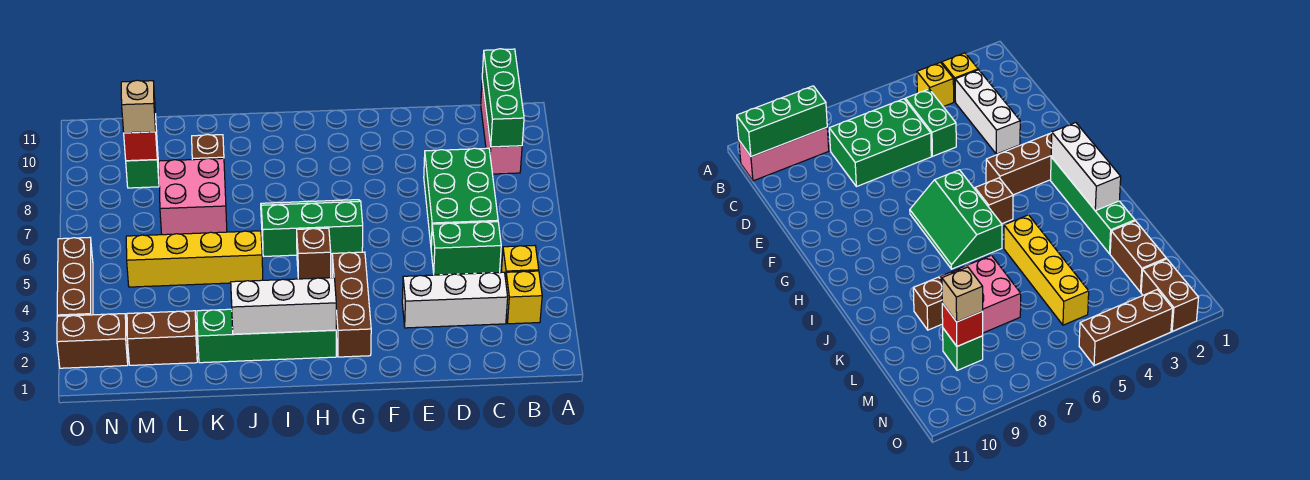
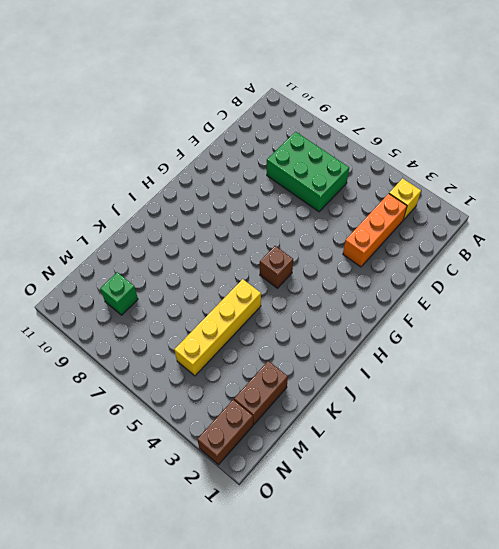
orange 1x3 brick [343,194,407,267] -> white 1x3 brick [402,272,508,328]
none -> yellow 1x1 brick [501,246,539,279]
none -> pink 1x3 brick [481,80,522,174]
none -> green 1x2 brick [431,222,501,275]

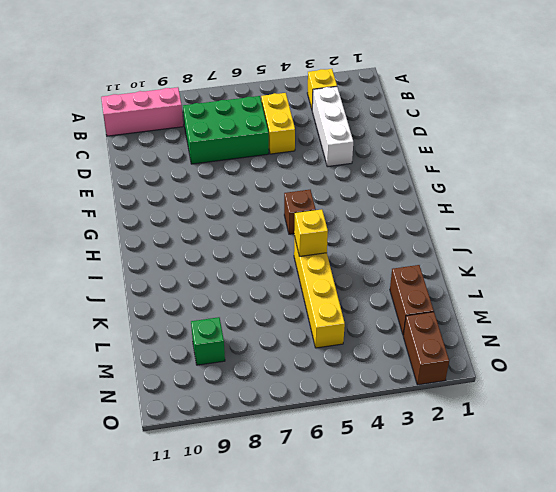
yellow 1x2 brick [261,93,295,154] -> green 1x2 brick [431,222,501,275]
yellow 1x1 brick [294,209,328,257] -> yellow 1x1 brick moved to [501,246,539,279]
none -> brown 1x3 brick [332,252,371,357]
none -> green 2x3 slope [261,200,363,256]
none -> green 1x4 brick [197,309,336,363]

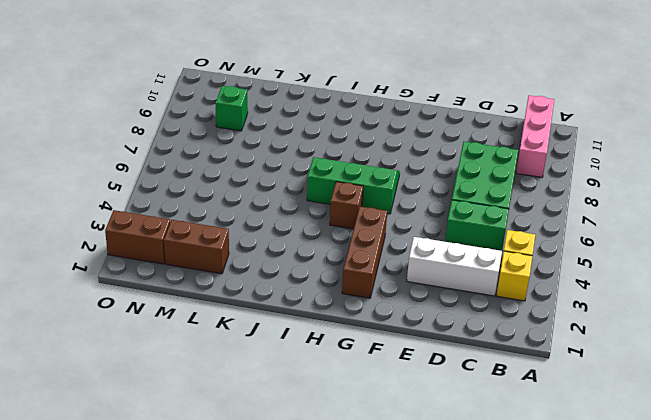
none -> green 1x4 brick [197,309,336,363]
none -> yellow 1x4 brick [126,231,263,287]
none -> pink 2x2 brick [159,158,227,235]

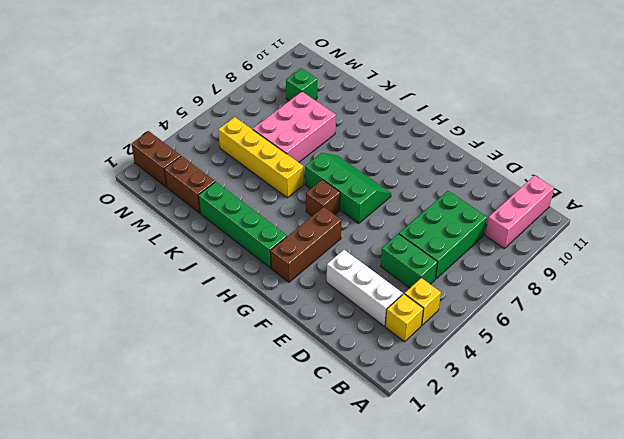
pink 2x3 brick [253,92,336,162] -> pink 2x2 brick [159,158,227,235]
none -> brown 1x1 brick [192,134,224,160]
none -> brown 1x3 brick [57,237,93,316]
none -> green 1x3 brick [482,49,524,147]

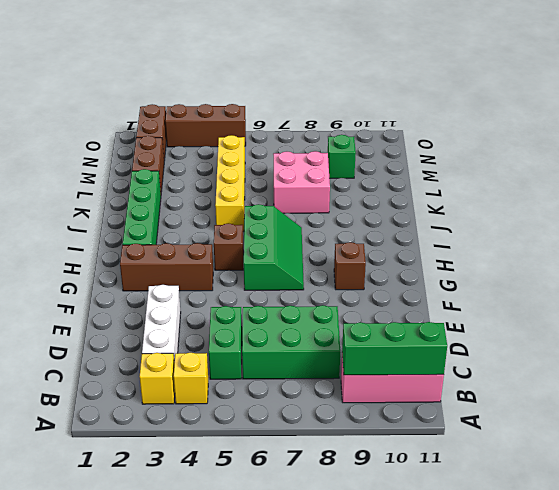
brown 1x1 brick [334,242,366,290] -> brown 1x1 brick moved to [192,134,224,160]
none -> white 1x3 brick [231,278,336,334]
none -> red 1x1 brick [124,114,157,161]
none -> tan 1x1 brick [121,80,156,133]

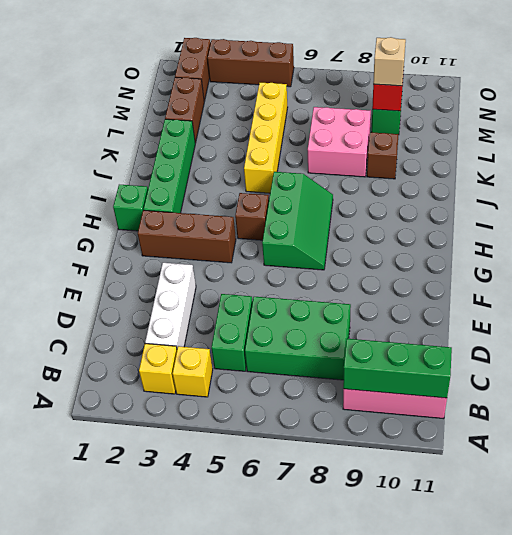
green 1x1 brick [113,185,148,231] -> none
none -> white 1x3 brick [231,278,336,334]

